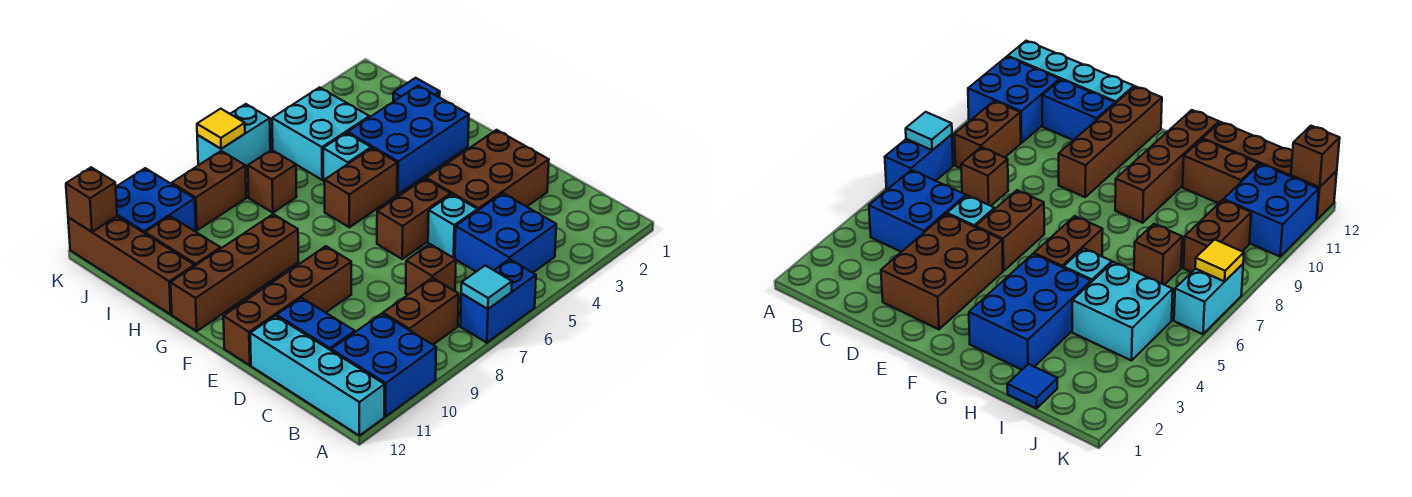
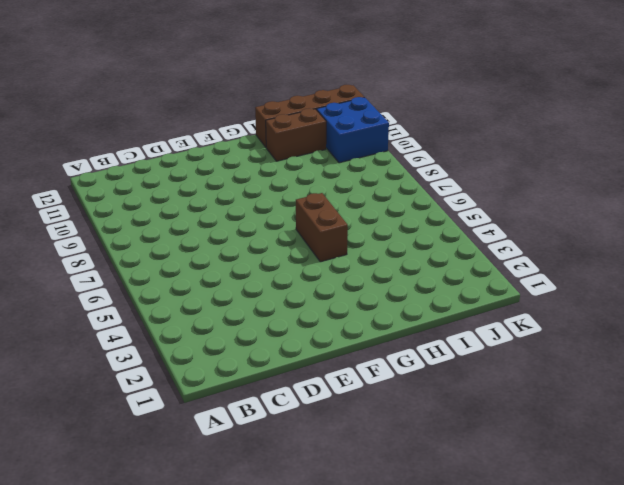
none -> blue 1x2 brick [460,259,536,343]
none -> blue 2x2 brick [331,314,436,417]
none -> cyan 1x4 brick [250,316,385,436]

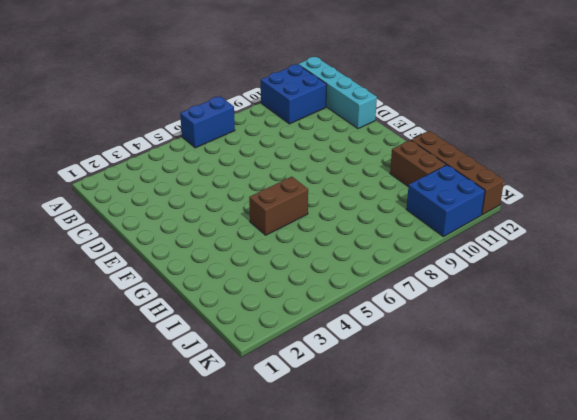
none -> blue 2x2 brick [455,193,556,273]
none -> brown 1x2 brick [383,278,459,345]
none -> brown 1x1 brick [406,244,456,295]

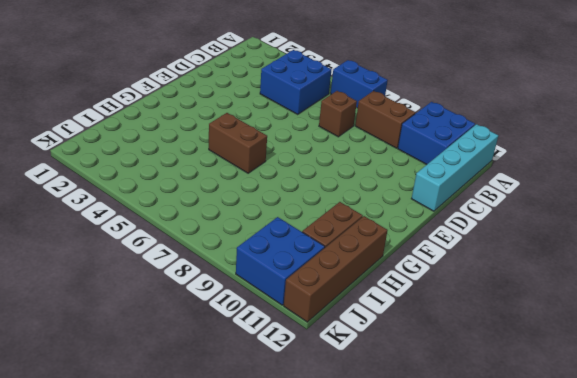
none -> blue 1x2 brick [277,298,355,350]
none -> brown 2x3 brick [426,130,549,211]
none -> cyan 1x1 brick [428,194,477,258]

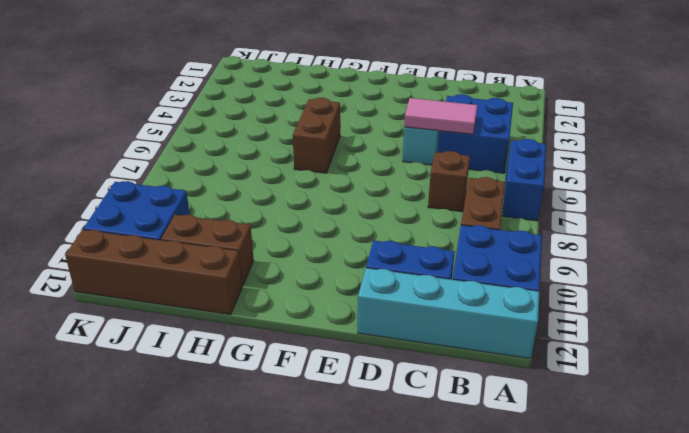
pink 1x2 tile [404,98,478,134] -> none
none -> brown 2x3 brick [426,130,549,211]
none -> brown 1x2 brick [377,179,450,259]
none -> brown 1x4 brick [223,246,351,365]

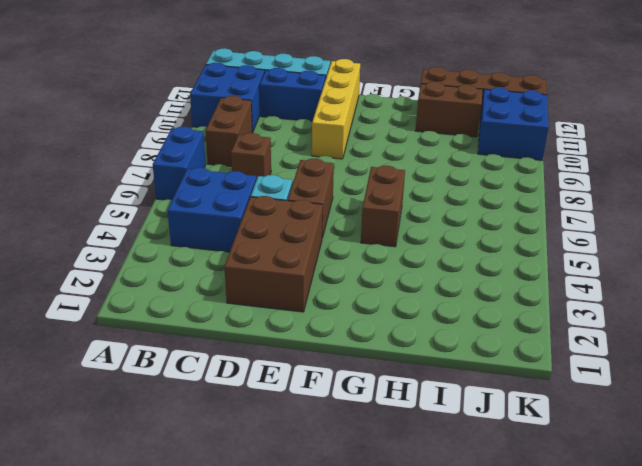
yellow 1x4 brick [312,59,360,159] -> brown 1x4 brick [223,246,351,365]
none -> blue 2x3 brick [348,86,469,194]
none -> brown 1x4 brick [171,214,298,331]
none -> cyan 1x1 brick [323,133,371,181]

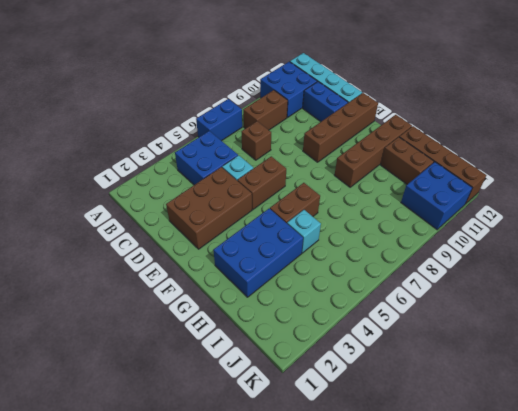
none -> blue 1x1 tile [393,78,440,102]
none -> cyan 2x2 brick [272,87,369,180]
none -> brown 1x1 brick [248,150,297,213]

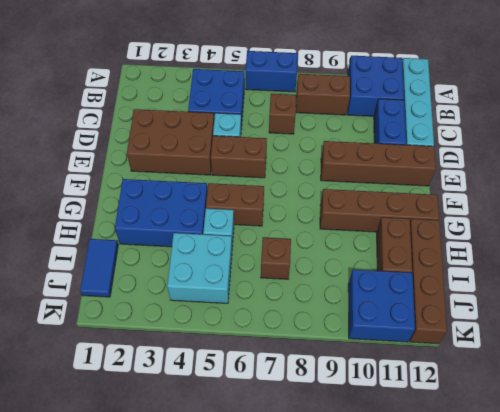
blue 1x2 tile [80,239,118,297] -> blue 1x1 tile [393,78,440,102]
none -> brown 1x2 brick [172,151,246,230]
none -> cyan 1x2 brick [197,104,270,167]
none -> cyan 1x1 tile [461,265,512,309]

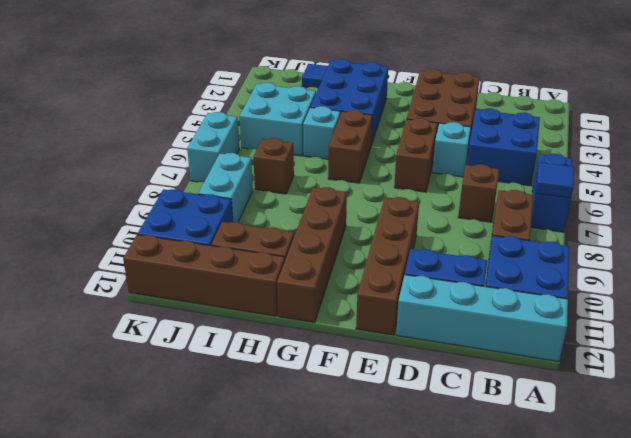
blue 1x1 tile [536,162,574,198] -> cyan 1x1 tile [461,265,512,309]
cyan 1x2 brick [198,153,253,222] -> brown 1x2 brick [172,151,246,230]
none -> yellow 1x1 tile [197,109,245,149]
none -> brown 1x1 brick [66,167,117,232]

